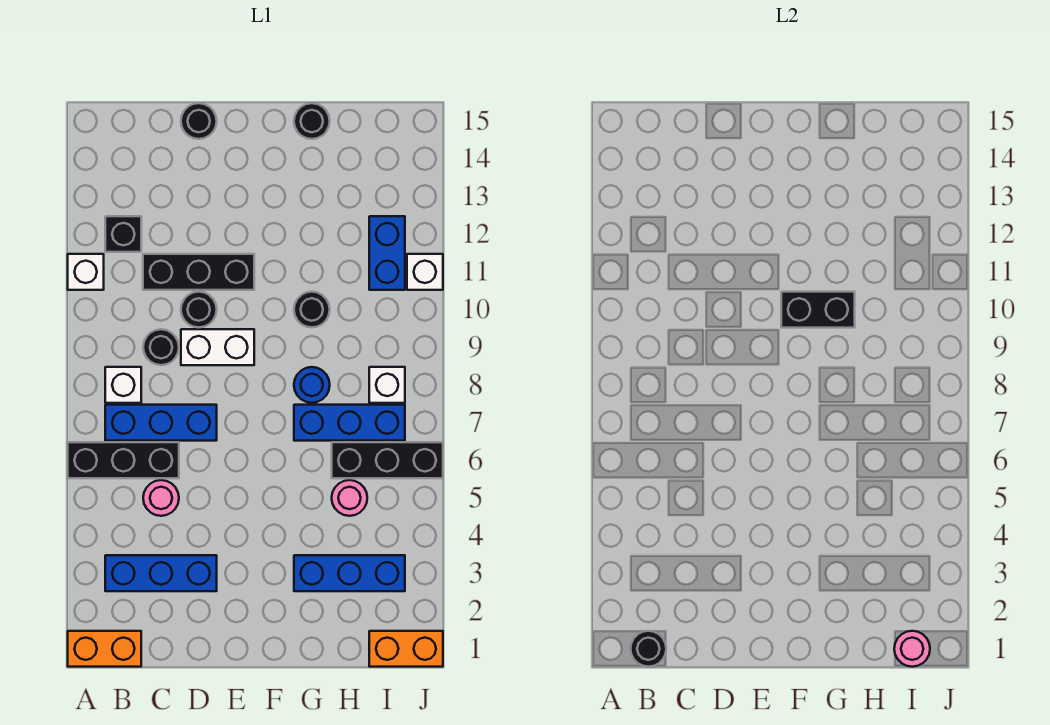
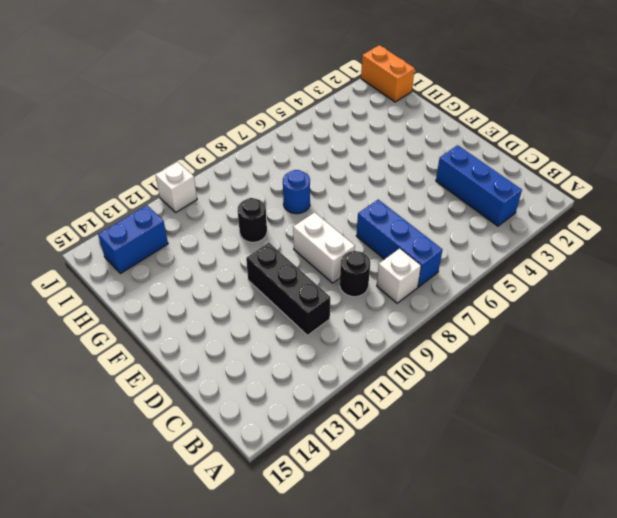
blue 1x2 brick [98,205,168,273] -> blue 1x2 brick moved to [369,216,405,290]
none -> orange 1x2 brick [68,631,141,667]
none -> black 1x3 brick [68,442,179,478]
none -> white 1x1 brick [68,254,104,290]

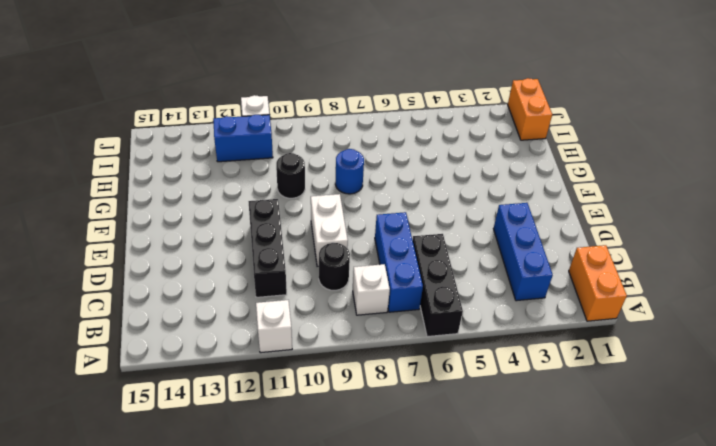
none -> black 1x1 brick [105,216,141,252]
none -> pink 1x1 round brick [143,480,179,516]
none -> black 1x1 round brick [181,292,217,327]

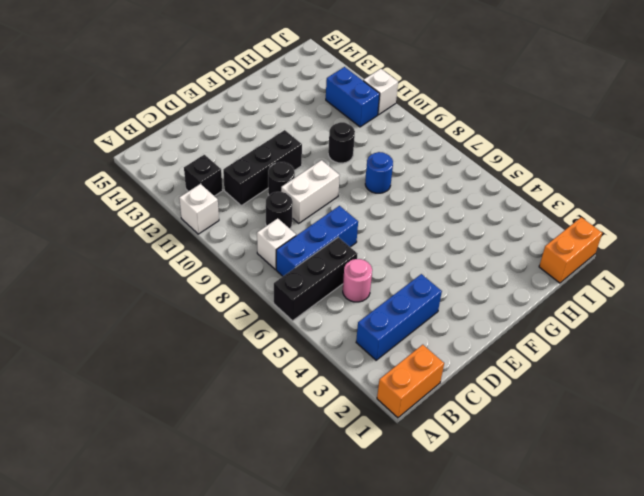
none -> black 1x1 round brick [181,103,217,139]
none -> blue 1x3 brick [294,555,405,591]
none -> blue 1x3 brick [294,405,405,441]

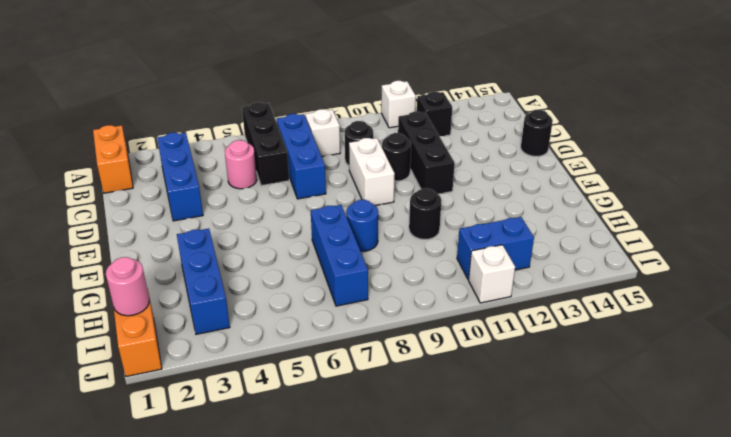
none -> black 1x1 round brick [294,103,330,139]
none -> pink 1x1 round brick [332,480,367,516]
none -> black 1x3 brick [332,442,443,478]

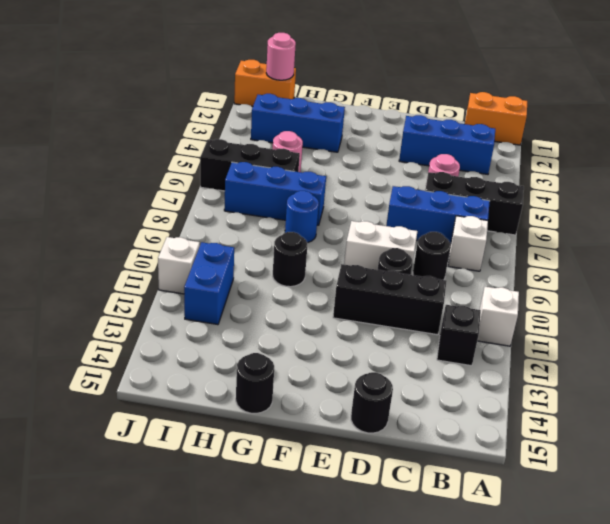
none -> white 1x1 brick [369,367,405,403]
none -> black 1x1 round brick [631,631,666,667]
none -> black 1x2 brick [781,292,855,328]

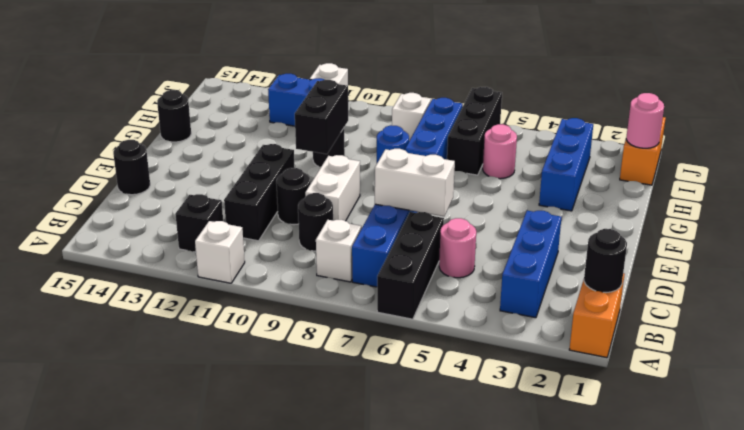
white 1x2 brick [375,149,455,216] -> none

